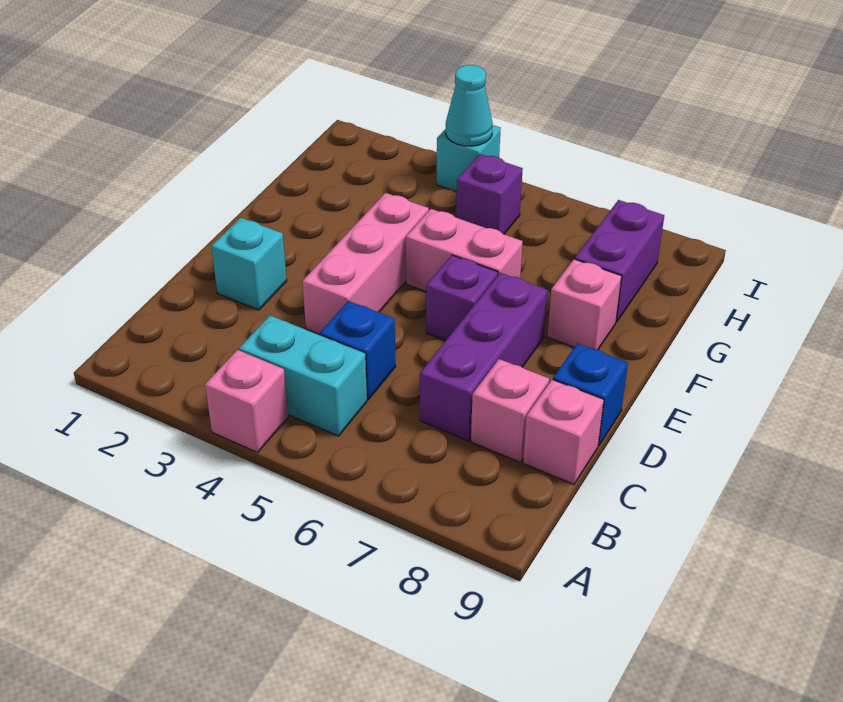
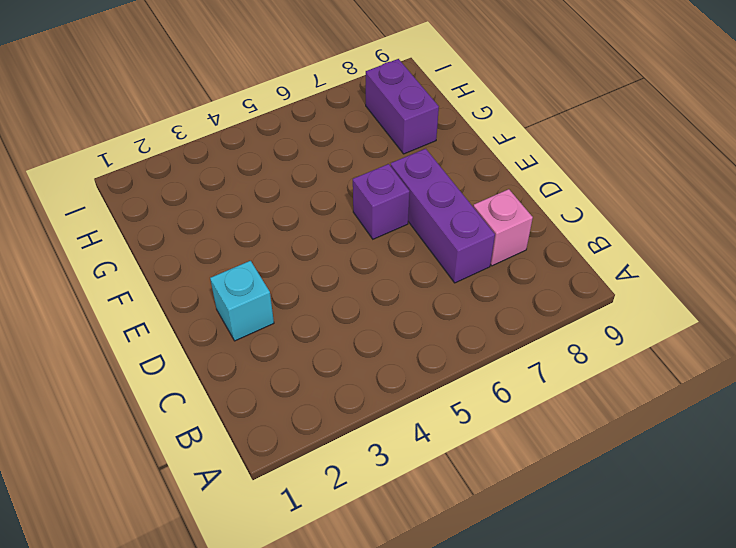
none -> pink 1x1 brick [205,350,288,452]
none -> cyan 1x2 brick [239,315,367,436]
none -> blue 1x1 brick [320,301,396,400]

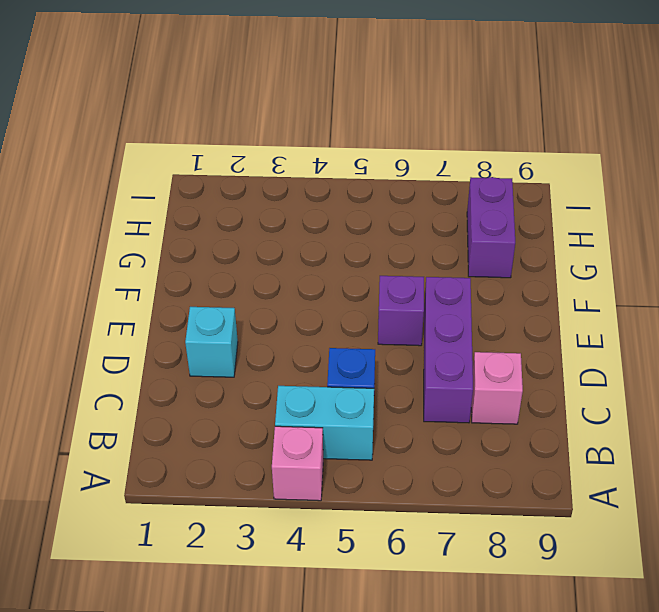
none -> pink 1x1 brick [523,380,604,484]
none -> pink 1x3 brick [302,193,429,334]
none -> blue 1x1 brick [553,344,628,446]

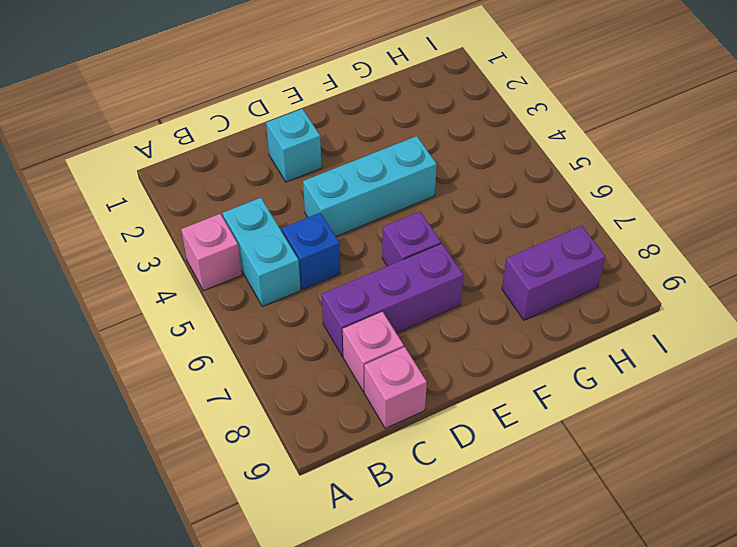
cyan 1x3 brick [303,136,437,236] -> pink 1x3 brick [302,193,429,334]
none -> blue 1x1 brick [553,344,628,446]
none -> pink 1x2 brick [406,209,523,292]
none -> pink 1x1 brick [547,259,622,350]

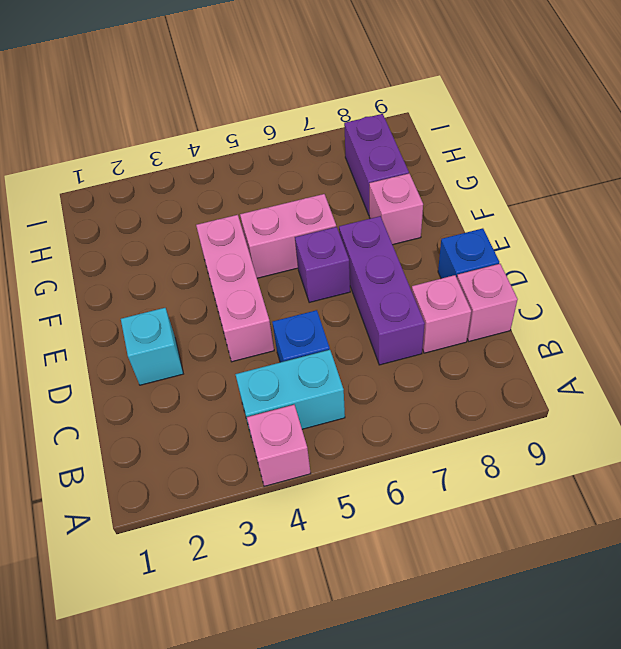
none -> purple 1x1 brick [456,154,523,234]
none -> cyan 1x1 brick [437,125,501,192]
none -> cyan 1x1 cone [446,65,493,146]

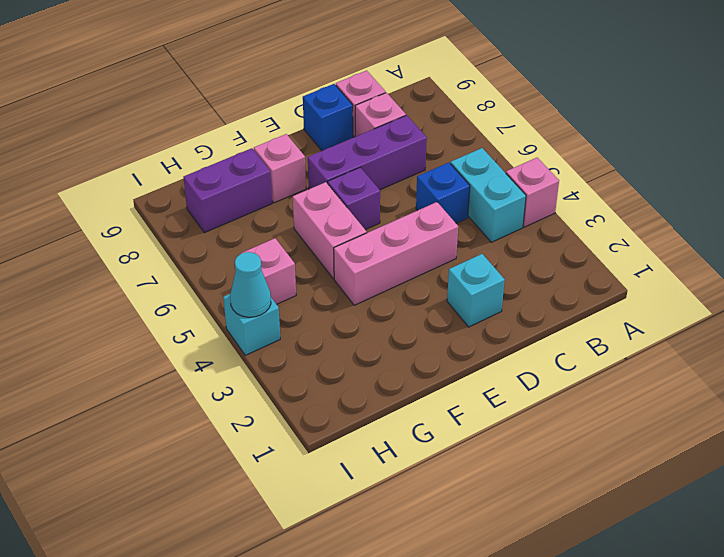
pink 1x1 brick [241,238,296,304] -> purple 1x1 brick [456,154,523,234]

